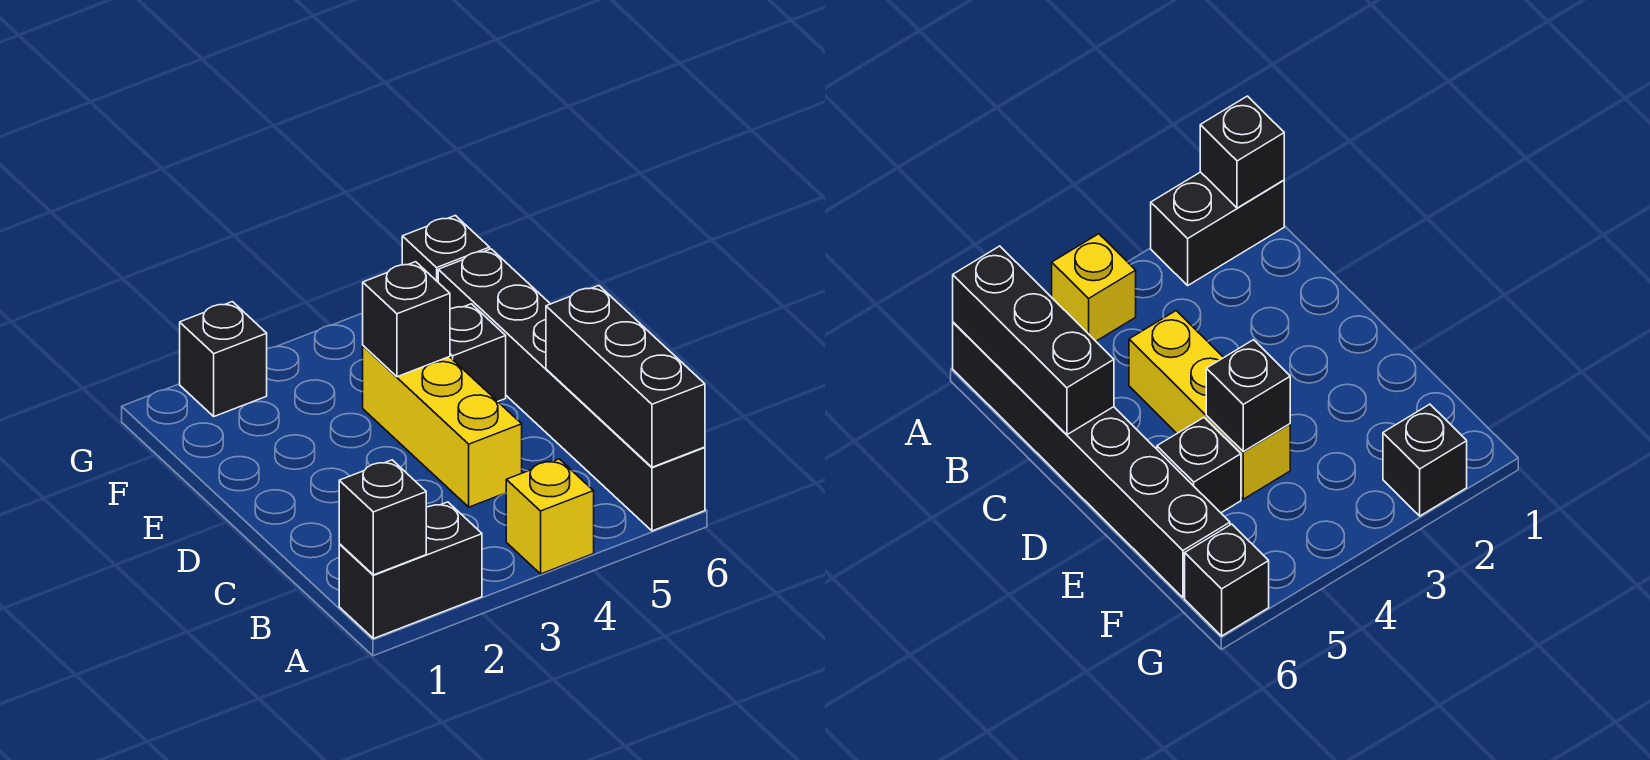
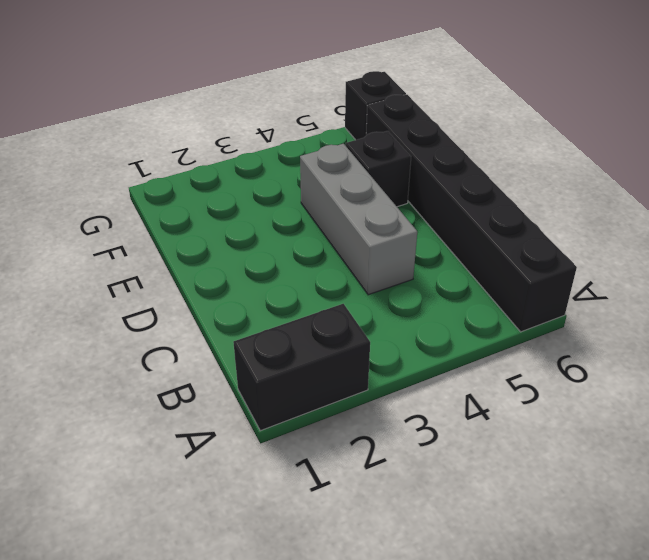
grey 1x3 brick [300,144,417,295] -> yellow 1x3 brick [363,346,522,507]
none -> yellow 1x1 brick [506,459,594,574]
none -> black 1x1 brick [180,302,267,416]

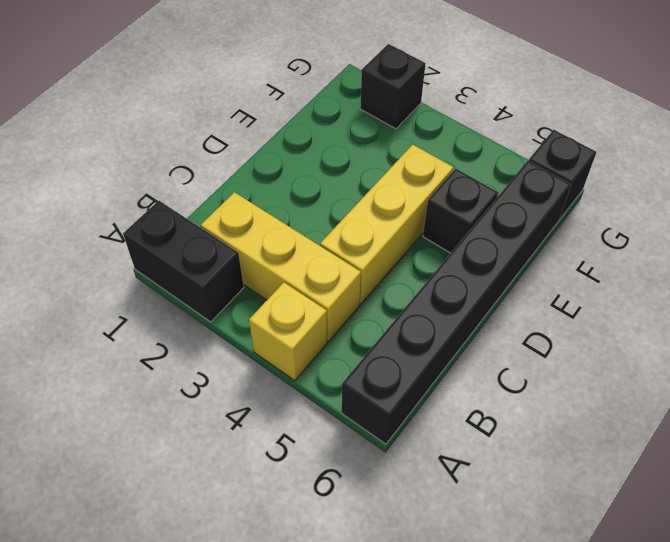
yellow 1x3 brick [201,192,361,341] -> none
none -> black 1x1 brick [339,460,426,575]
none -> black 1x3 brick [546,286,705,467]

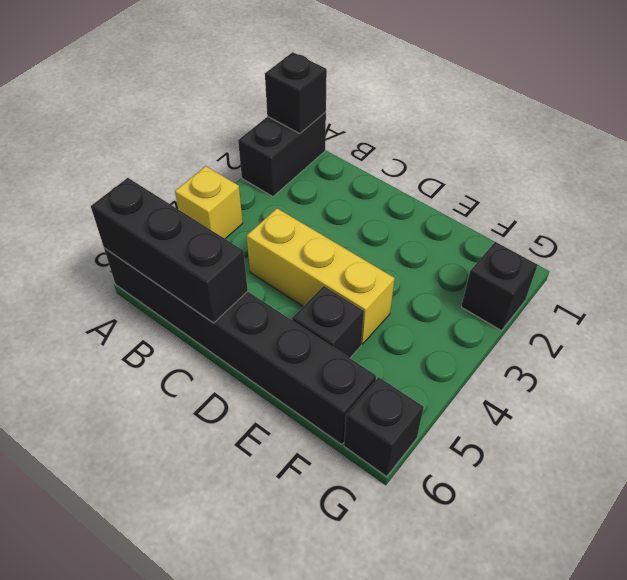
none -> black 1x1 brick [363,262,450,377]

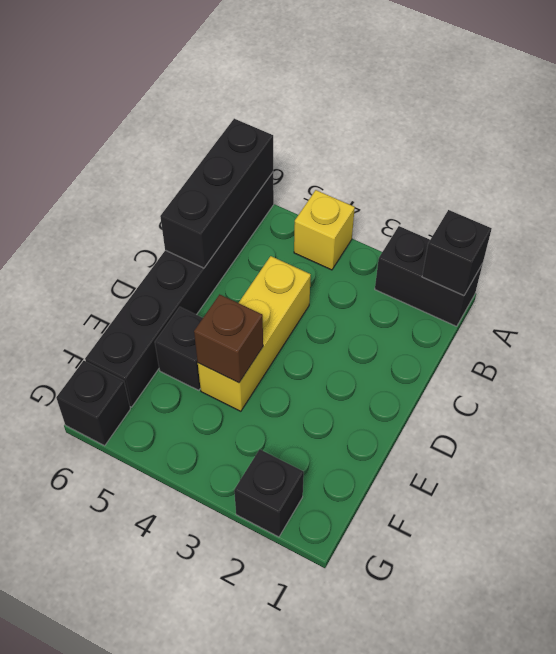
brown 1x1 brick [194,294,263,383] -> black 1x1 brick [363,262,450,377]

